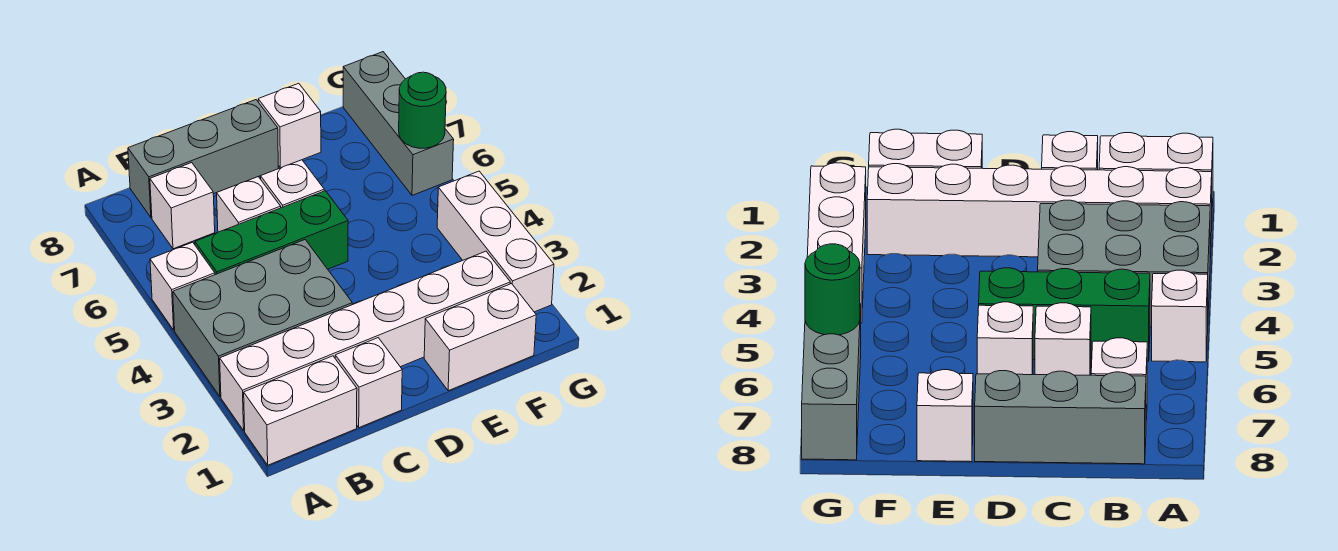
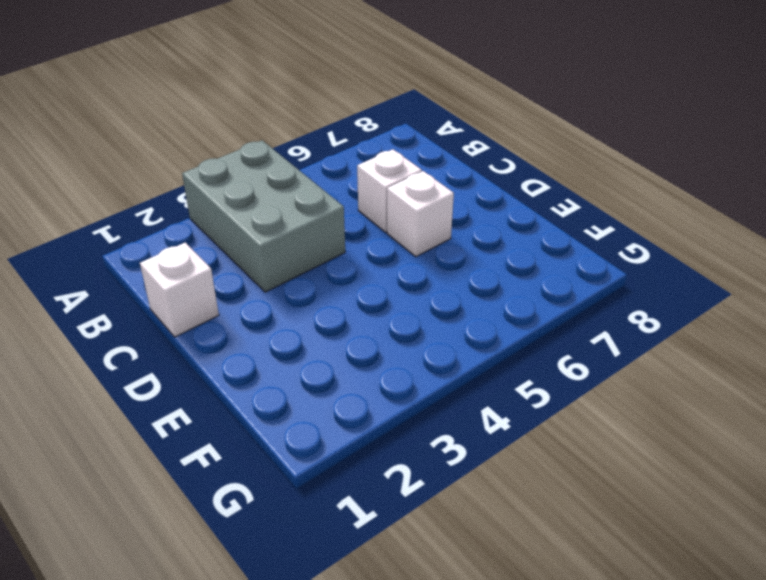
none -> white 1x2 brick [244,356,357,465]
none -> white 1x6 brick [220,251,510,431]
none -> white 1x1 brick [150,242,215,330]

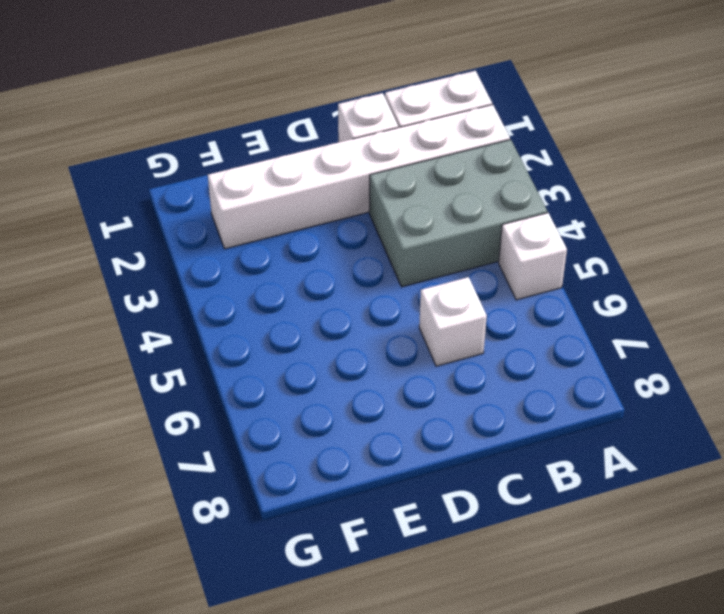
none -> green 1x3 brick [195,191,348,275]
none -> white 1x1 brick [150,163,215,249]
none -> grey 1x3 brick [128,100,278,218]

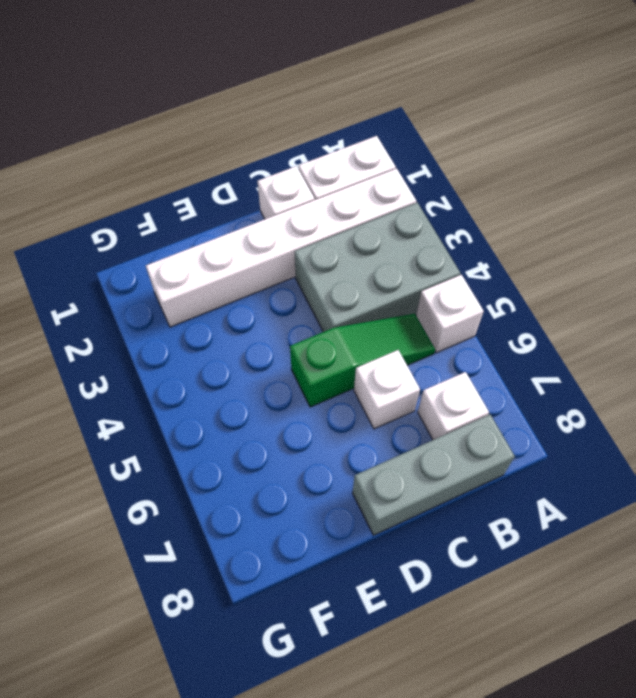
green 1x3 slope [290,314,435,407] -> green 1x3 brick [195,191,348,275]
none -> white 1x1 brick [261,160,324,208]
none -> white 1x2 brick [424,284,536,391]
none -> white 1x1 brick [258,83,321,168]

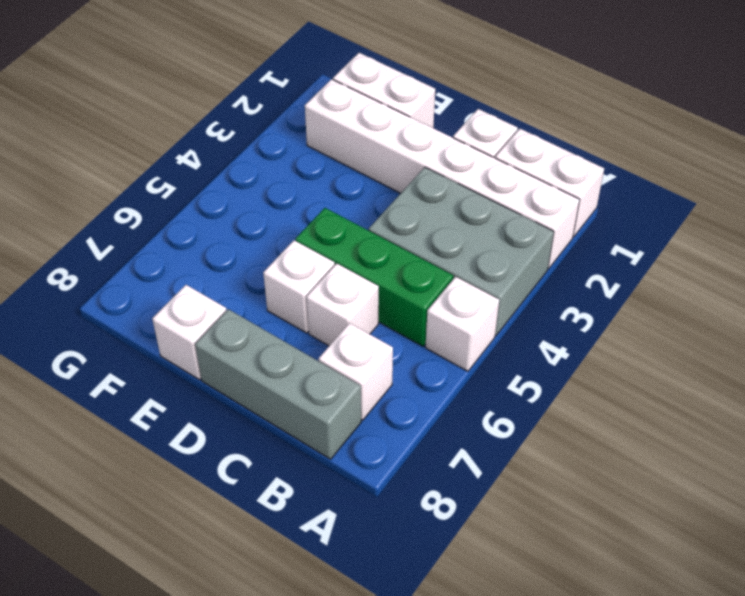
none -> white 1x3 brick [437,171,554,312]
none -> grey 1x3 brick [343,52,454,195]
none -> green 1x1 round brick [399,72,446,148]

